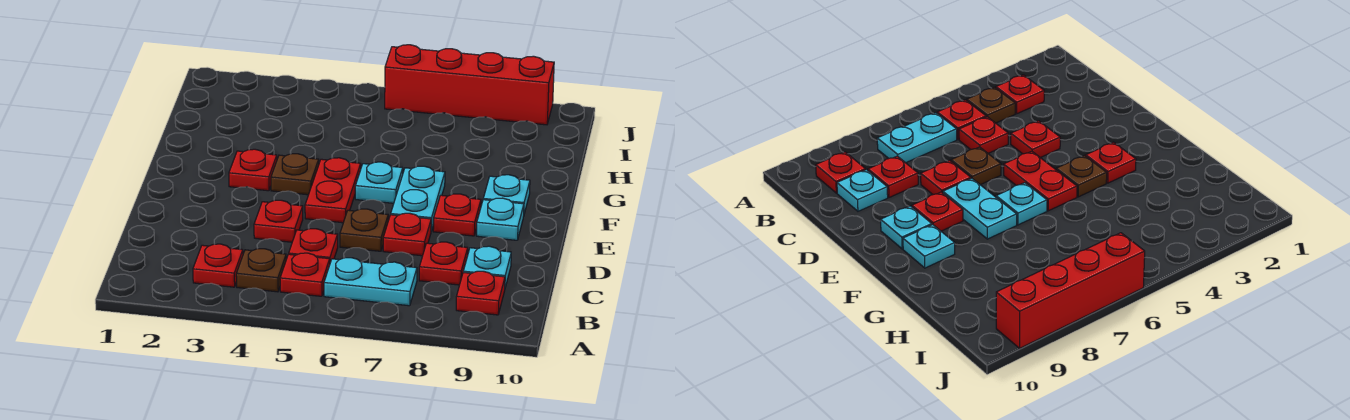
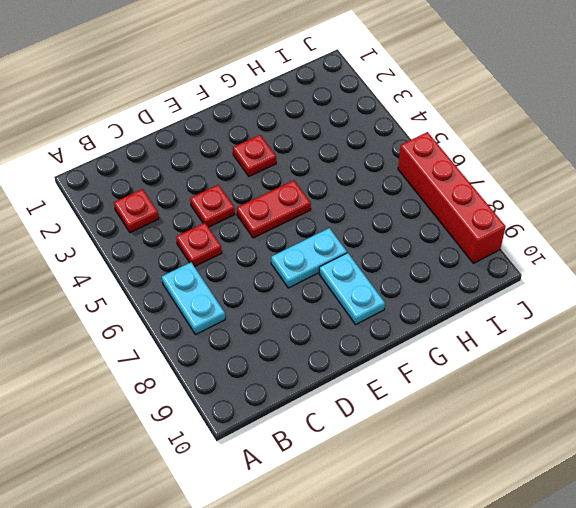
cyan 1x2 plate [319,253,385,324] -> cyan 1x1 plate [483,175,530,214]
none -> brown 1x1 plate [236,248,286,292]
none -> red 1x1 plate [280,253,330,296]
none -> red 1x1 plate [456,271,505,315]

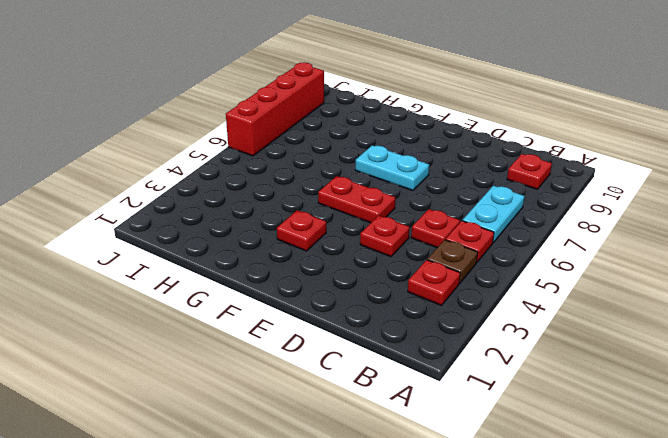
none -> red 1x1 plate [419,242,468,285]
none -> cyan 1x1 plate [463,246,511,287]
none -> brown 1x1 plate [340,209,388,251]

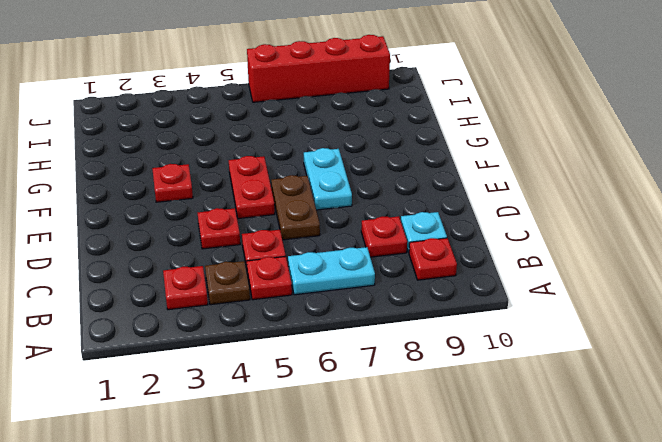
brown 1x2 plate [271,175,320,240] -> brown 1x1 plate [340,209,388,251]
none -> red 1x1 plate [383,213,431,256]
none -> red 1x1 plate [433,194,481,236]
none -> cyan 1x1 plate [477,198,524,240]

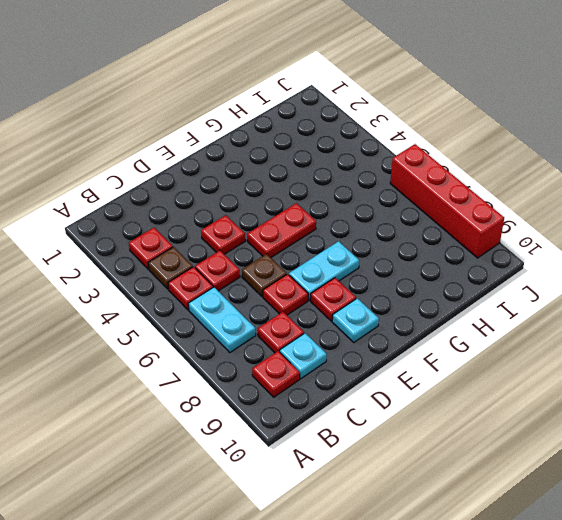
none -> red 1x1 plate [229,149,277,191]
none -> brown 1x1 plate [271,154,319,195]
none -> cyan 1x1 plate [355,162,403,203]

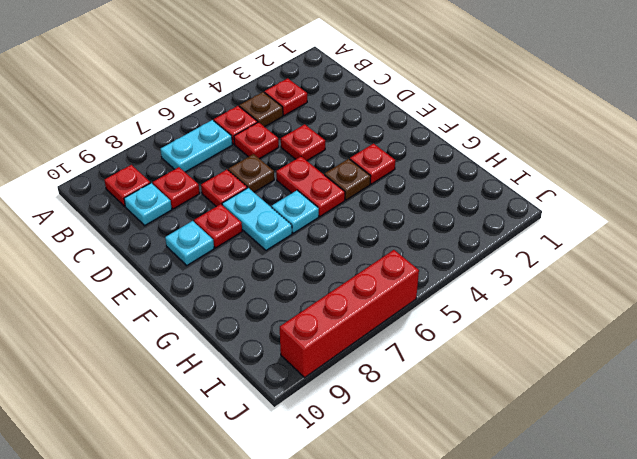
none -> cyan 1x1 plate [483,175,530,214]

